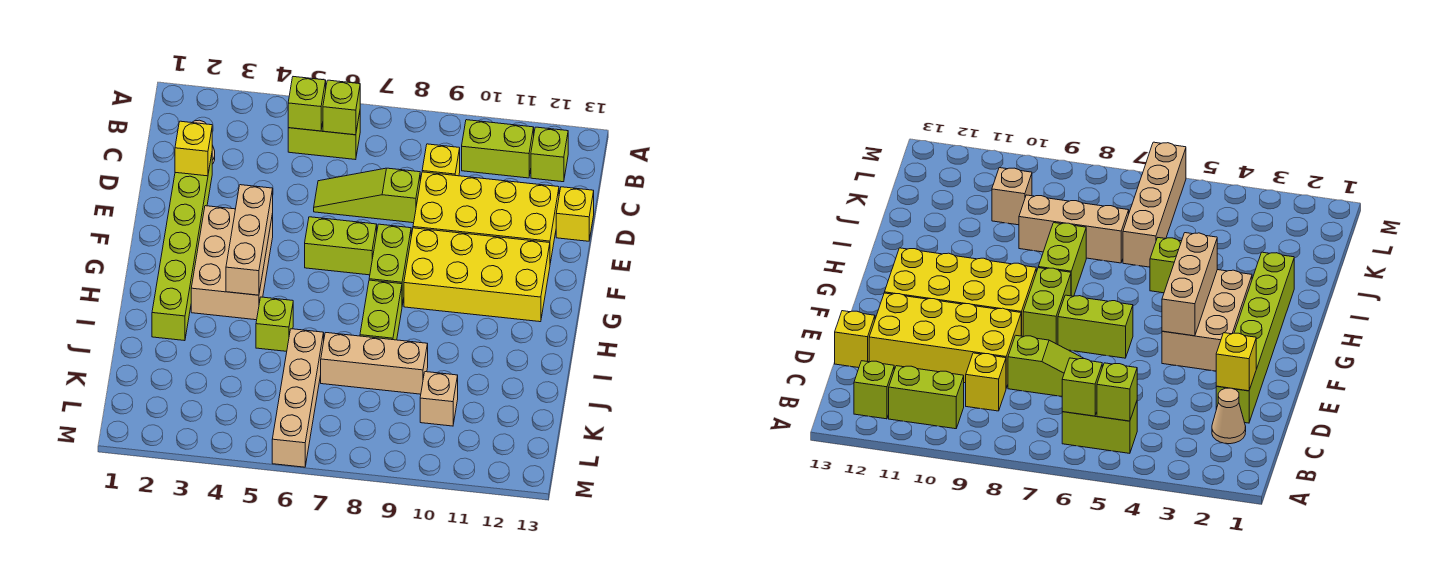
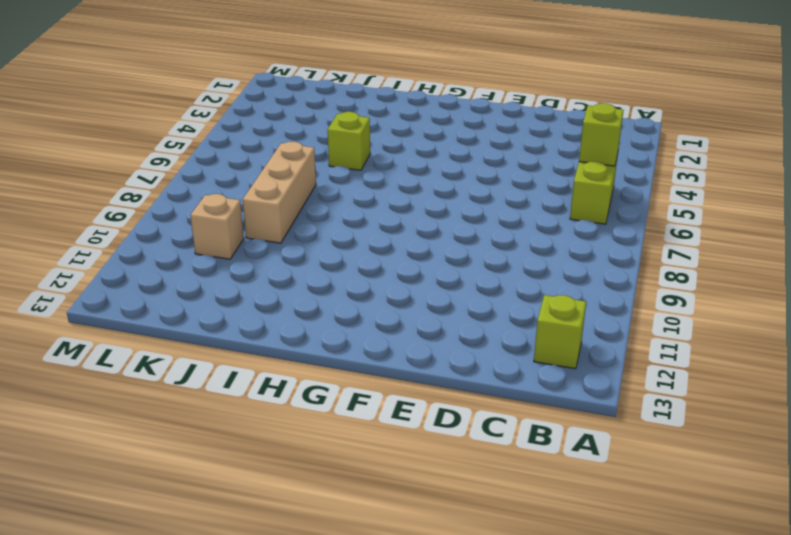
none -> lime 1x2 brick [462,120,534,178]
none -> tan 1x1 cone [1212,388,1246,444]
none -> yellow 1x1 brick [422,144,460,176]

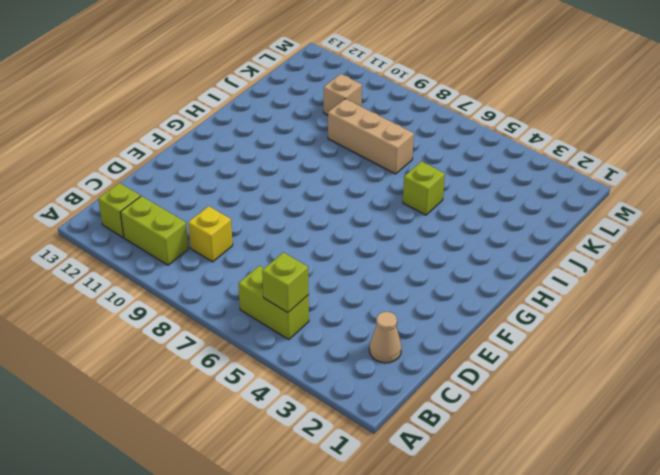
none -> lime 1x6 brick [152,155,212,341]
none -> lime 1x3 slope [314,168,420,223]
none -> yellow 2x4 brick [413,172,559,263]

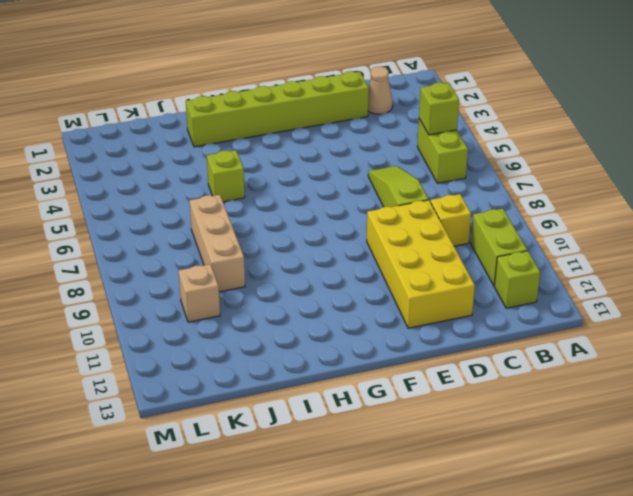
none -> yellow 1x1 brick [556,187,594,241]
none -> tan 2x3 brick [191,206,273,320]
none -> lime 1x2 brick [305,217,377,275]

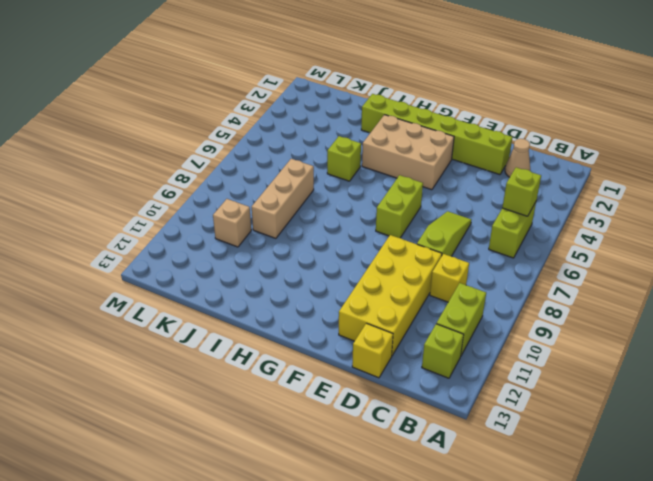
none -> lime 1x2 brick [369,224,411,305]
none -> yellow 2x4 brick [404,228,550,322]
none -> lime 1x2 brick [360,280,402,340]

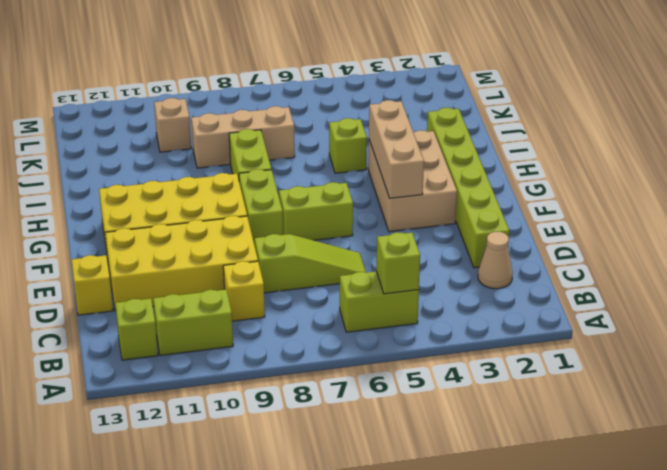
none -> tan 1x4 brick [272,329,324,467]
none -> lime 1x1 brick [323,80,360,135]
none -> yellow 1x1 brick [175,121,212,176]

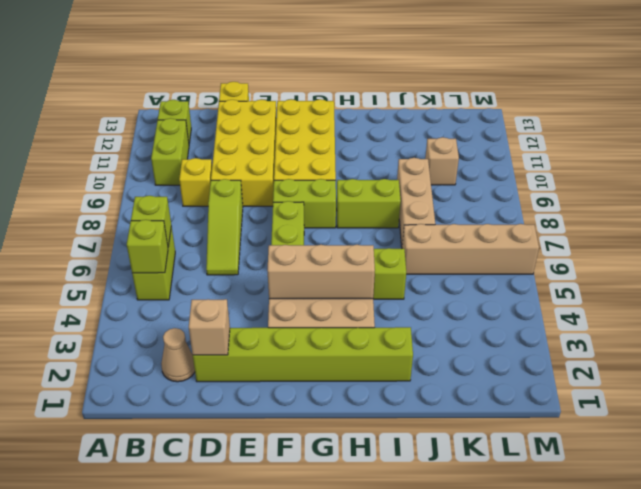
tan 1x1 brick [189,299,230,355] -> yellow 1x1 brick [175,121,212,176]

